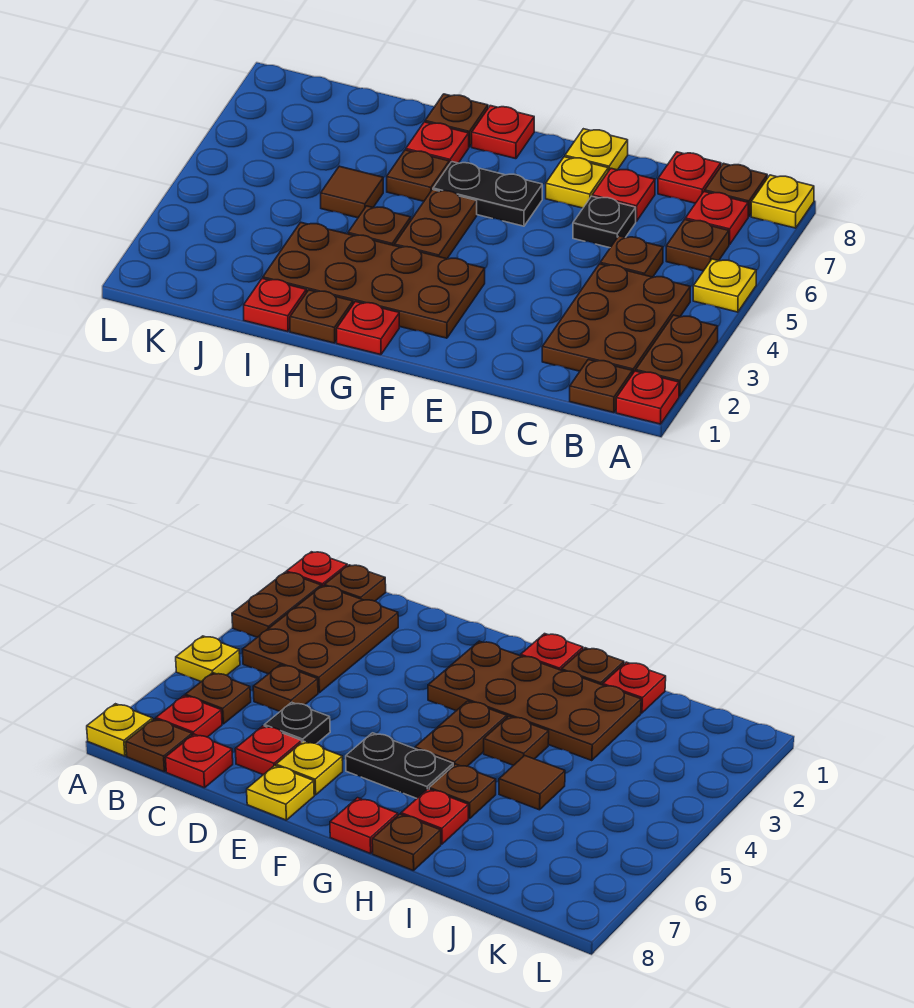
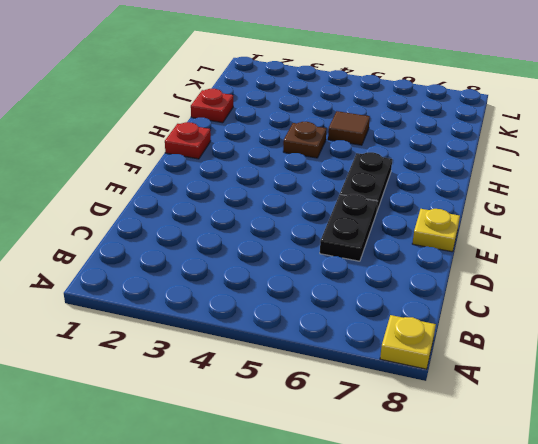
black 1x2 plate [320,194,378,261] -> black 1x1 plate [573,196,636,248]
none -> red 1x1 plate [616,371,679,424]
none -> brown 1x2 plate [636,315,718,396]
none -> yellow 1x1 plate [693,259,756,312]

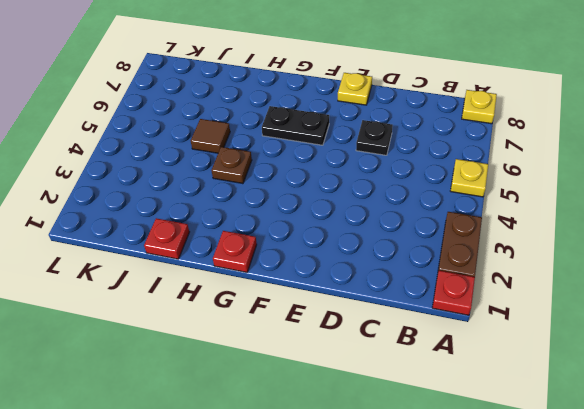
none -> brown 1x1 plate [570,359,632,413]
none -> brown 2x3 plate [542,264,690,374]
none -> brown 1x1 plate [666,220,729,271]

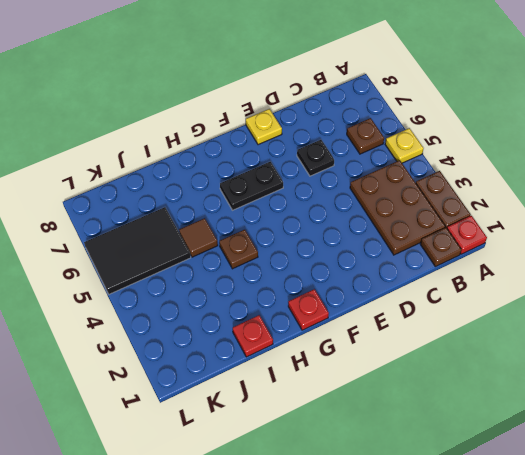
black 2x3 tile [84,207,191,294] -> none
none -> yellow 1x1 plate [751,175,814,228]
none -> red 1x1 plate [685,191,748,245]
none -> brown 1x1 plate [705,163,767,217]

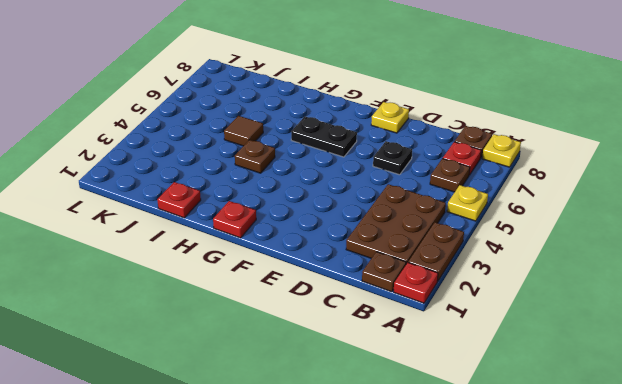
none -> brown 1x1 plate [600,236,663,277]
none -> red 1x1 plate [658,152,721,203]
none -> red 1x1 plate [592,168,655,221]

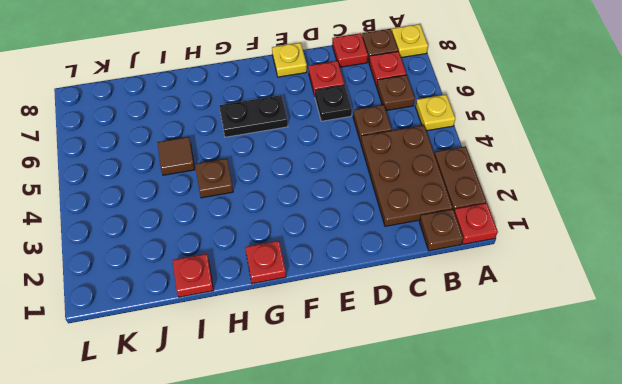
none -> yellow 1x1 plate [546,157,608,208]
none -> brown 2x4 plate [263,222,485,338]
none -> brown 1x2 plate [395,190,477,259]

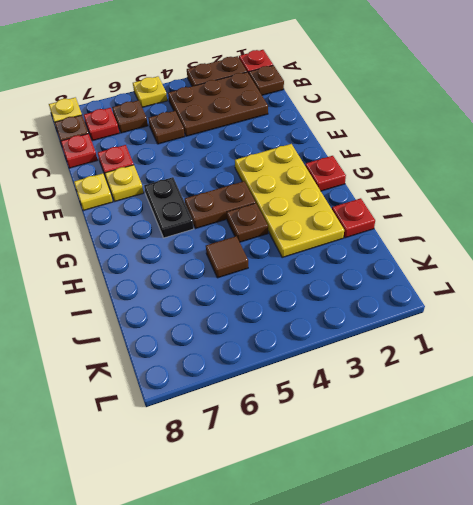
yellow 2x4 plate [235,144,344,257] -> brown 2x4 plate [263,222,485,338]
none -> black 1x1 plate [573,196,636,248]
none -> red 1x1 plate [472,106,534,159]
none -> brown 1x1 plate [290,290,353,343]

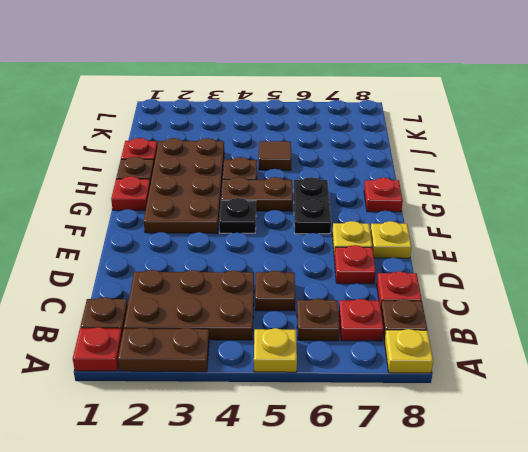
black 1x1 plate [219,198,256,233] -> black 1x1 plate moved to [573,196,636,248]
none -> brown 1x1 plate [387,150,449,201]
none -> red 1x1 plate [406,122,469,164]
none -> brown 1x1 plate [425,94,488,147]

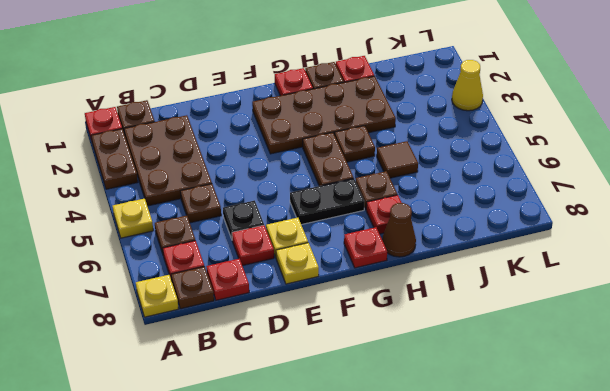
brown 1x1 cone [382,203,416,257] -> brown 1x1 plate [425,94,488,147]
yellow 1x1 cone [452,60,483,111] -> none

